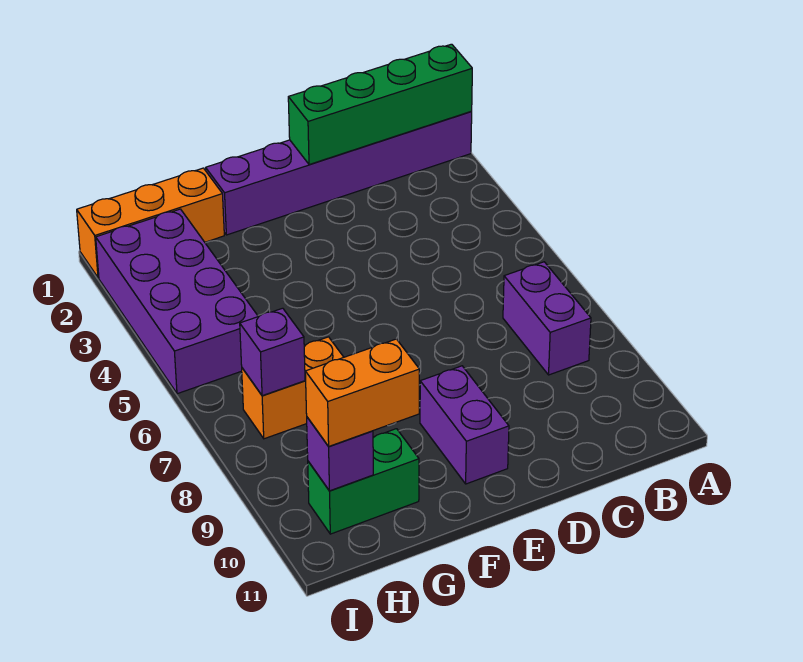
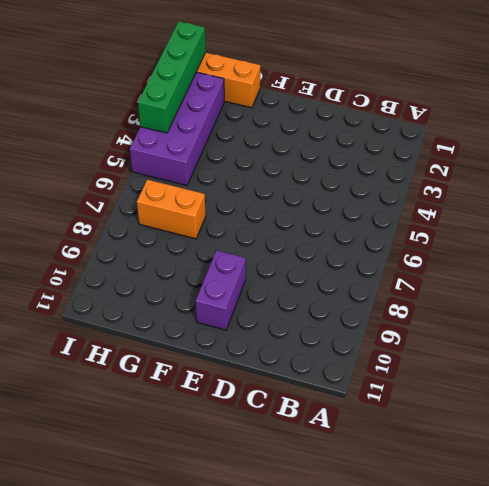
green 1x4 brick [138,22,206,133] -> green 1x4 brick turned to [288,44,472,165]
none -> purple 1x6 brick [206,112,472,235]
none -> purple 1x2 brick [503,262,591,375]

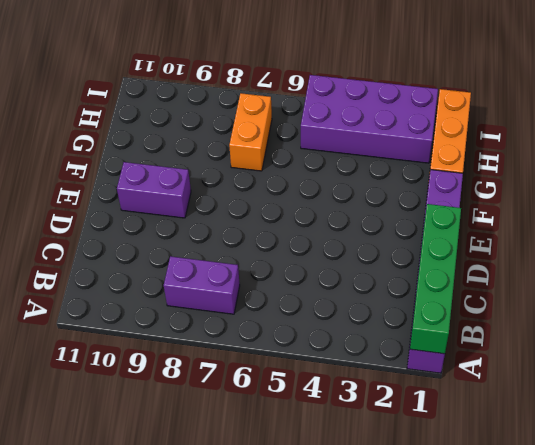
none -> green 1x2 brick [308,429,419,534]
none -> purple 1x1 brick [240,308,305,396]

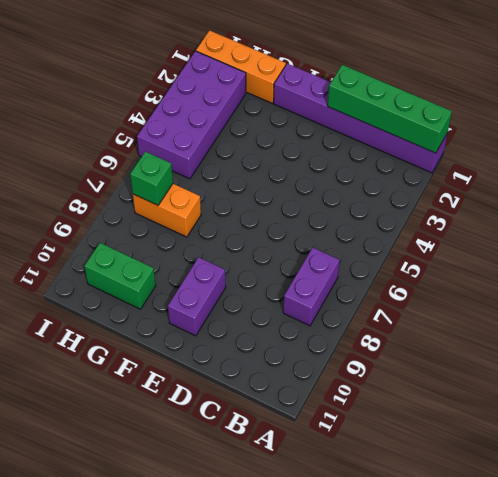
green 1x1 brick [130,152,173,205] -> purple 1x1 brick [240,308,305,396]
none -> purple 1x1 brick [307,417,373,491]
none -> orange 1x2 brick [305,339,419,446]

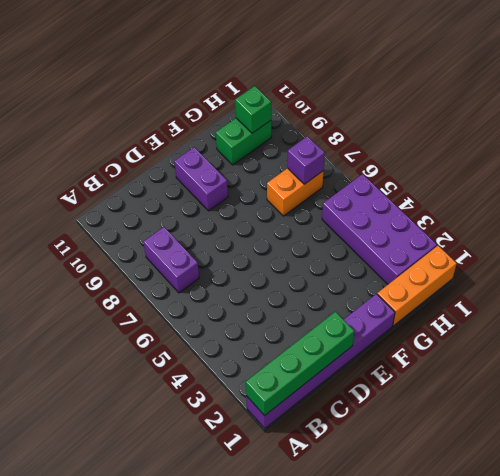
green 1x1 brick [235,86,271,133] -> purple 1x1 brick [307,417,373,491]
none -> orange 1x2 brick [305,339,419,446]

